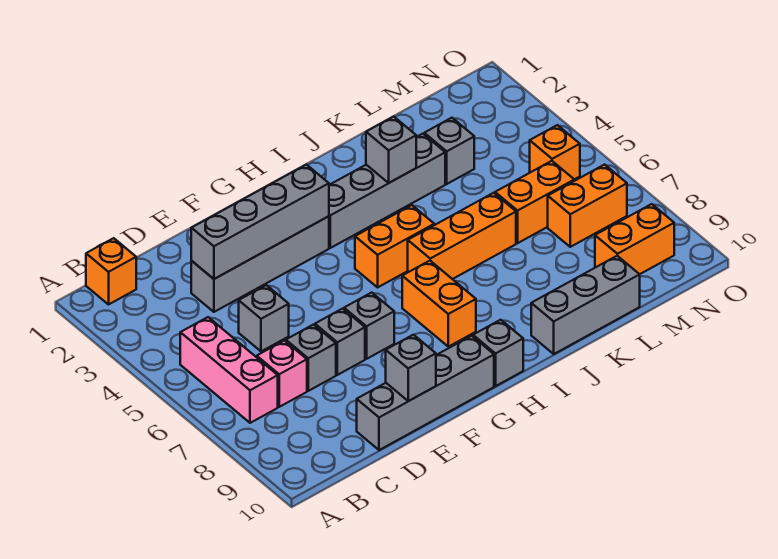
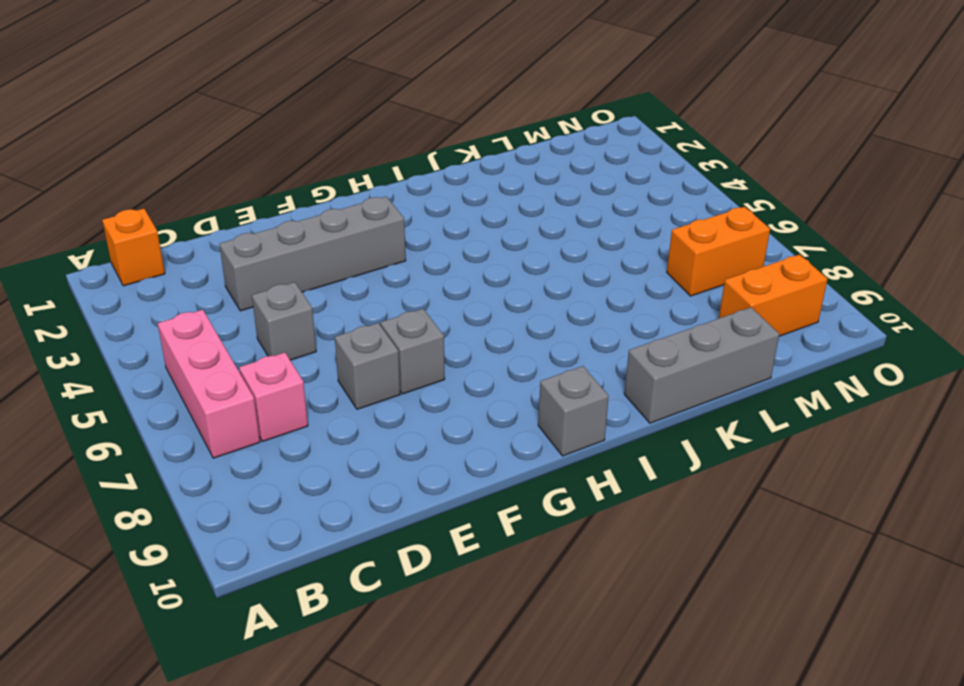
none -> grey 1x1 brick [286,325,336,391]
none -> grey 1x4 brick [357,336,494,450]
none -> grey 1x4 brick [329,134,445,248]

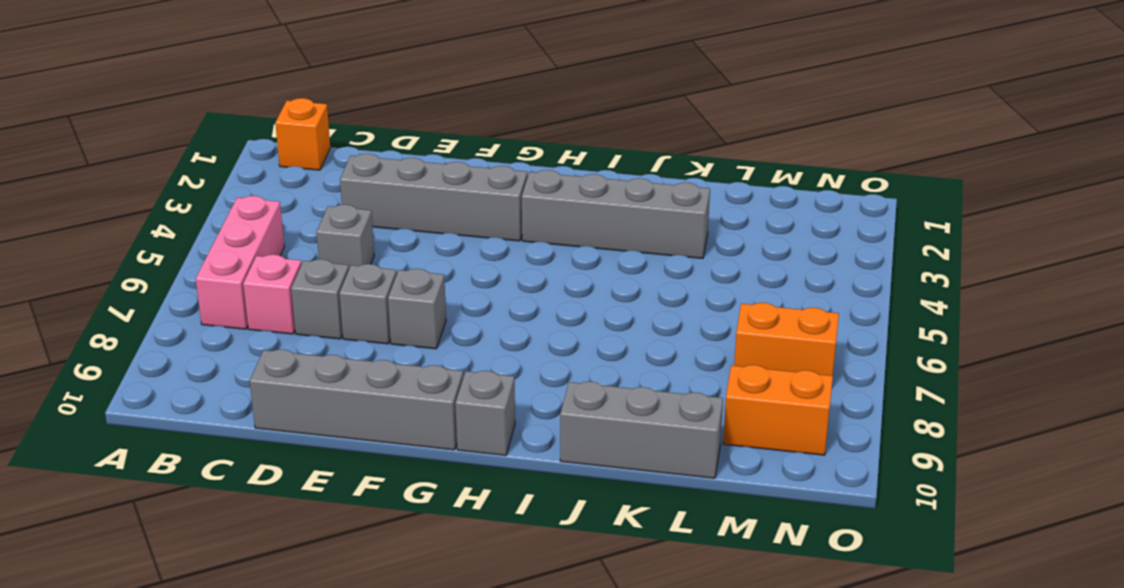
none -> orange 1x2 brick [355,205,434,287]
none -> orange 1x2 brick [402,261,476,347]
none -> orange 1x3 brick [408,193,516,279]

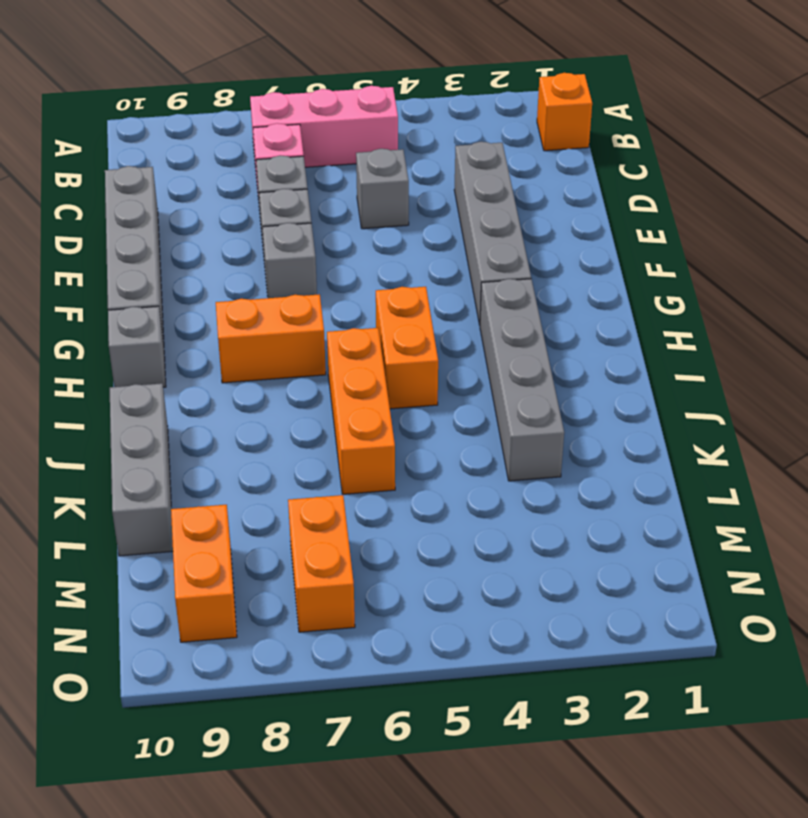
none -> grey 1x1 brick [424,118,474,184]
none -> orange 1x2 brick [495,161,574,243]
none -> orange 1x1 brick [530,125,580,179]

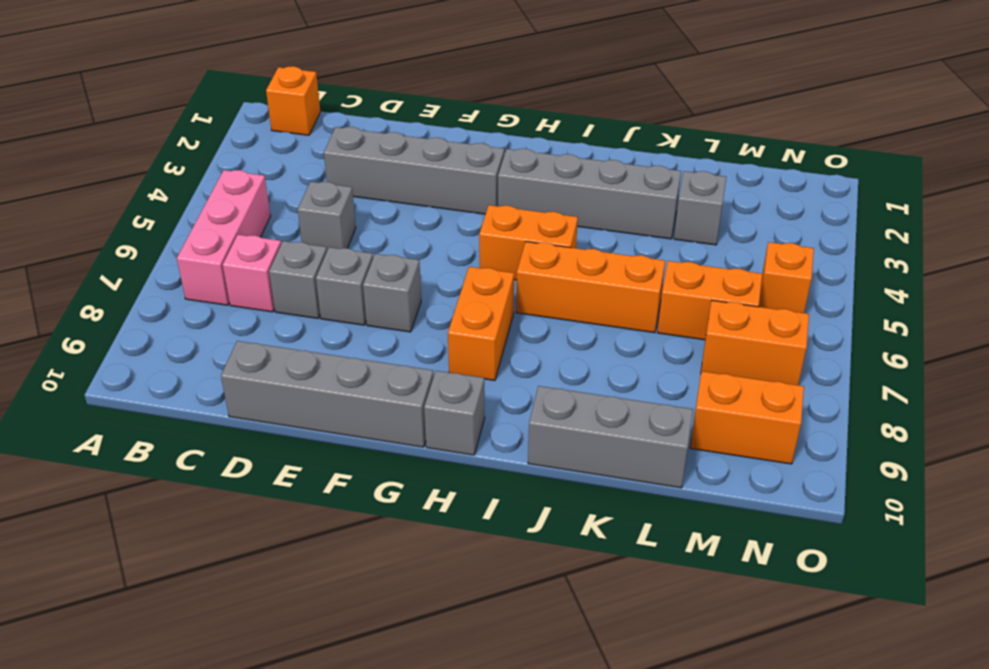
none -> grey 1x4 brick [191,164,329,279]
none -> grey 1x1 brick [386,335,436,401]
none -> grey 1x1 brick [366,116,416,183]

